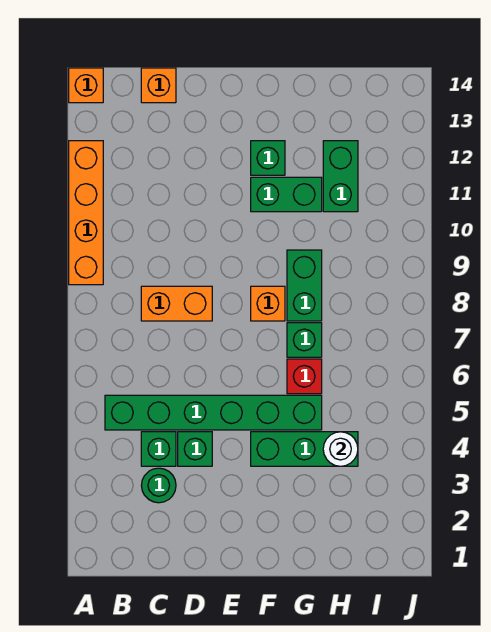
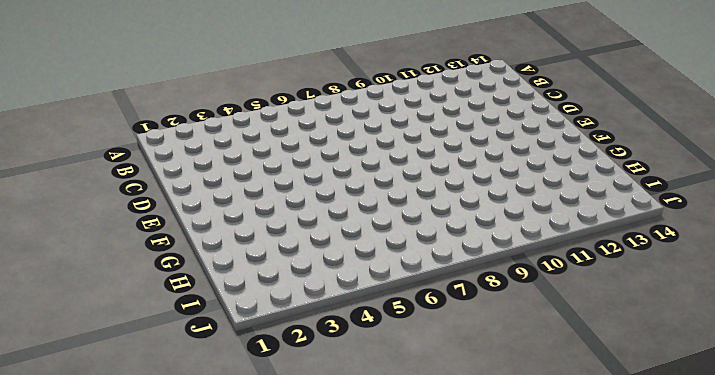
none -> orange 1x4 brick [69,141,103,285]
none -> orange 1x1 brick [69,68,103,103]
none -> green 1x6 brick [105,395,322,430]

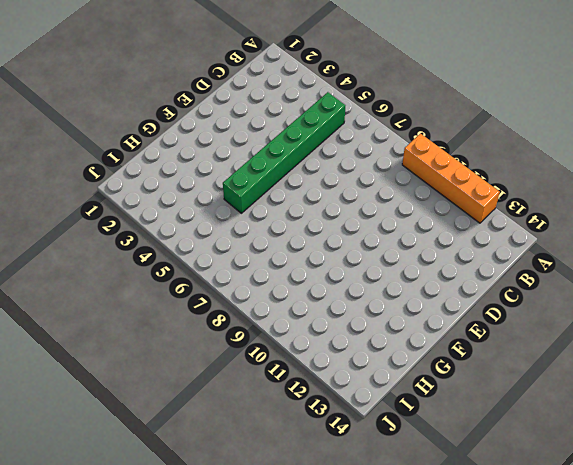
none -> orange 1x1 brick [69,68,103,103]
none -> green 1x1 round brick [141,468,176,503]
none -> green 1x1 brick [141,432,176,466]

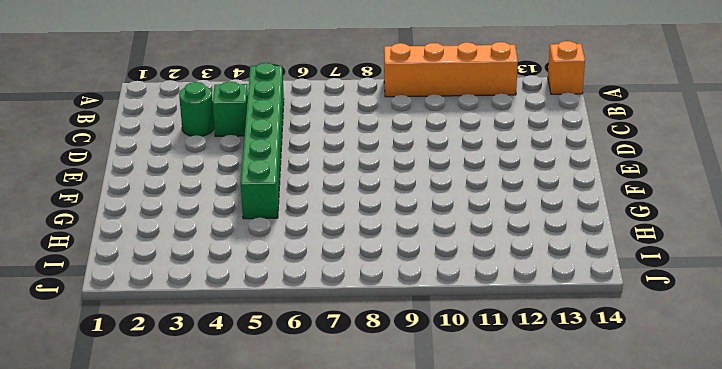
none -> orange 1x2 brick [141,286,212,321]
none -> orange 1x1 brick [141,68,176,103]
none -> green 1x1 brick [178,432,212,466]

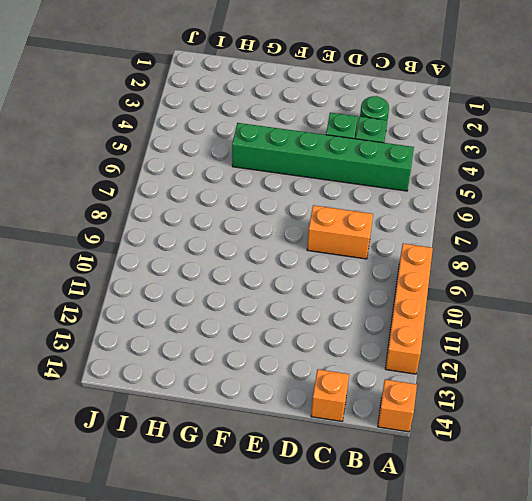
none -> green 1x3 brick [251,432,358,466]
none -> orange 1x1 brick [251,286,285,321]
none -> green 1x2 brick [251,177,322,212]

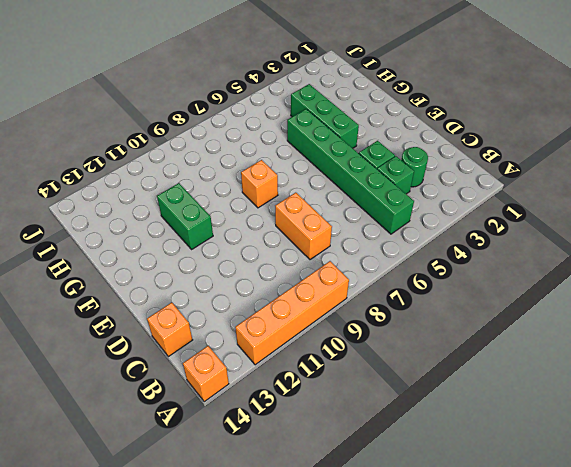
none -> green 1x1 brick [251,141,285,175]
none -> red 1x1 brick [287,359,322,394]
none -> green 1x1 brick [287,323,322,357]

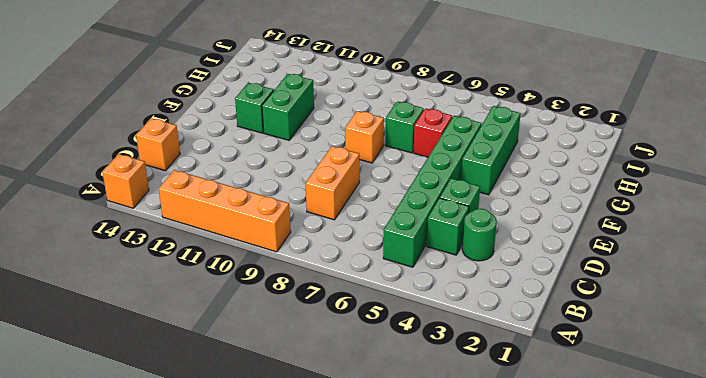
none -> green 1x2 brick [287,250,322,321]
none -> green 1x2 brick [323,141,358,212]
none -> white 1x1 round brick [323,432,358,466]

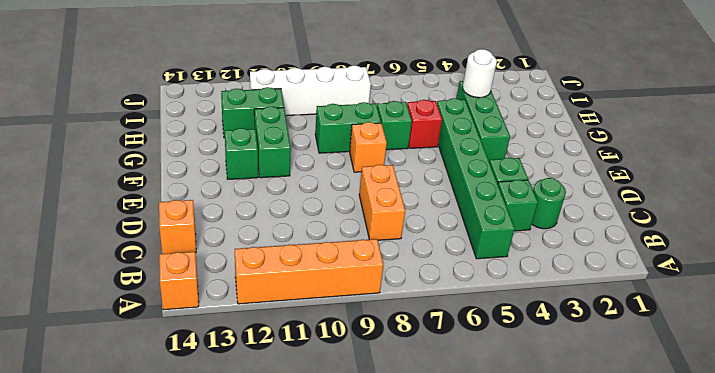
white 1x4 brick [250,66,371,115] -> none

